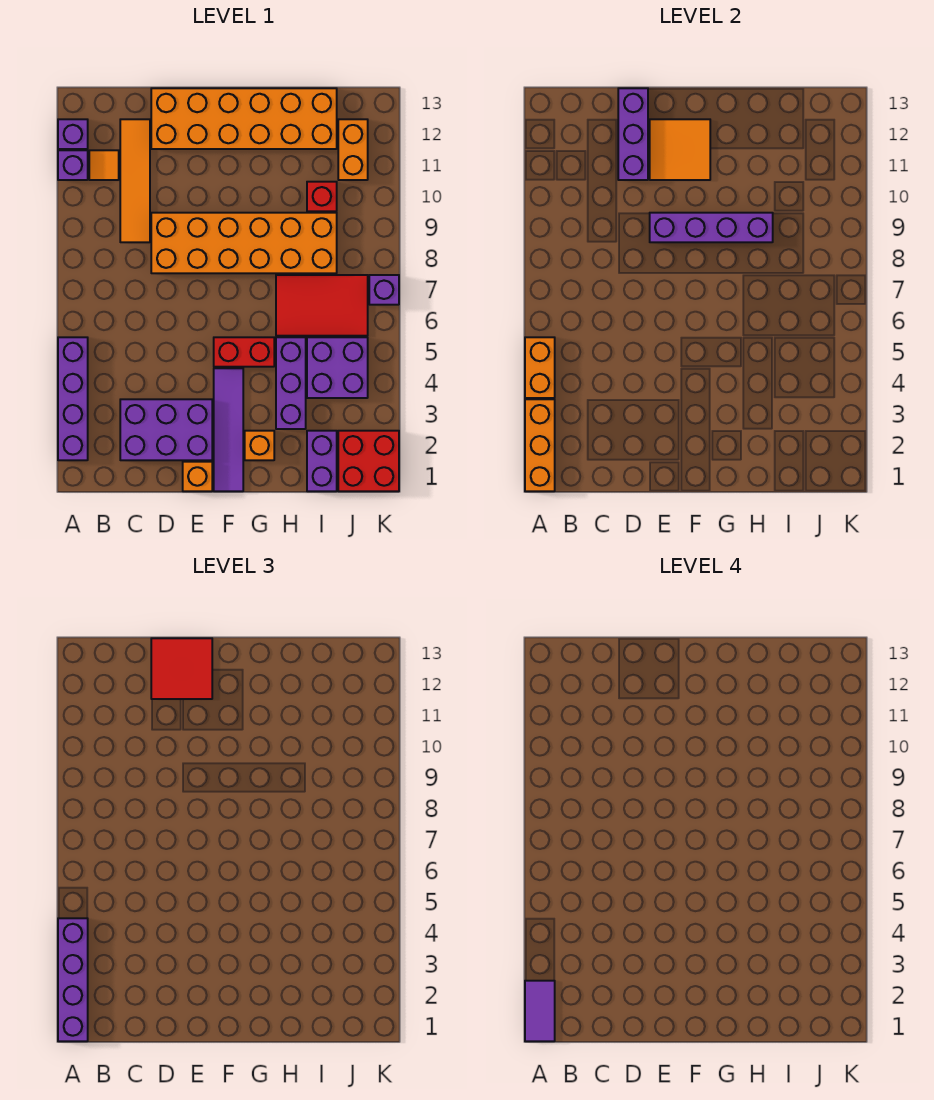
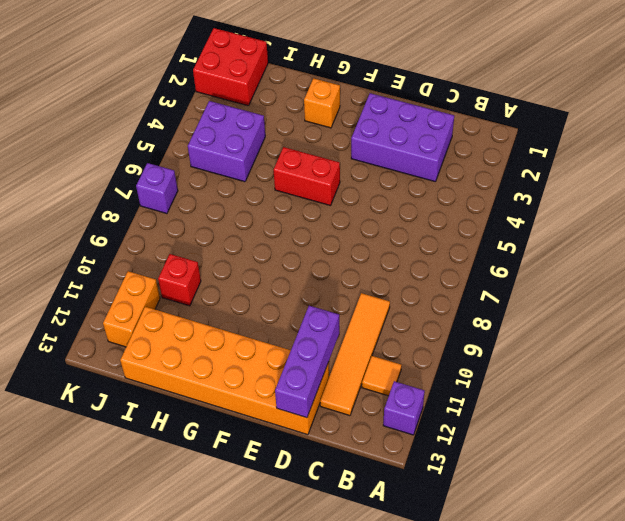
none -> purple 1x4 brick [58,337,88,460]
none -> purple 1x1 brick [58,150,88,180]
none -> orange 2x6 brick [151,213,337,273]

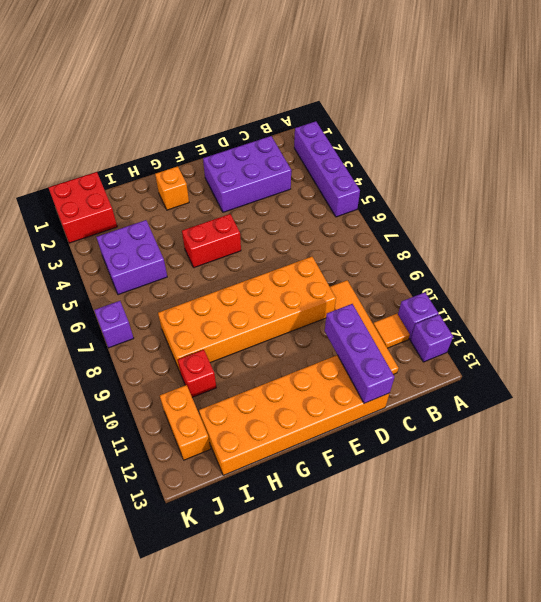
none -> orange 1x1 brick [183,462,212,491]
none -> purple 1x4 tile [214,368,243,491]
none -> purple 1x3 brick [276,337,306,429]

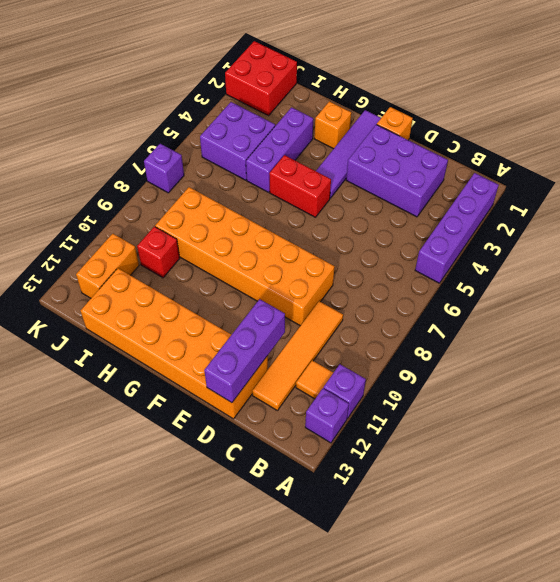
none -> red 2x3 tile [276,275,368,336]
none -> purple 1x2 brick [307,431,337,491]
none -> orange 1x3 brick [525,399,555,491]

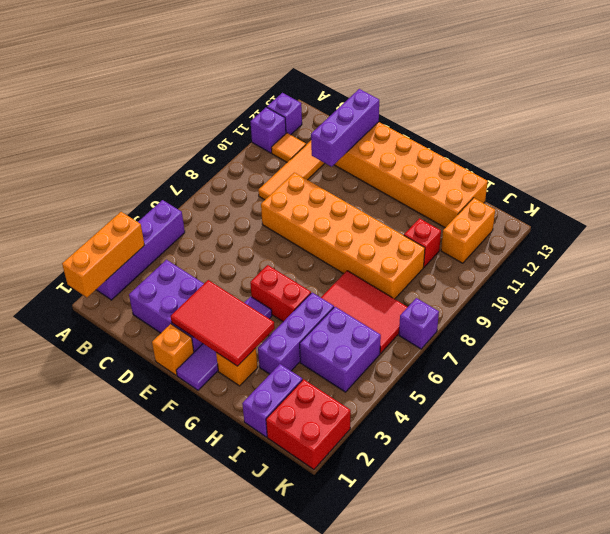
red 2x3 tile [171,280,275,366] -> none
none -> orange 1x2 brick [525,337,555,398]
none -> purple 1x4 brick [650,213,773,242]
none -> orange 2x2 tile [650,119,710,180]

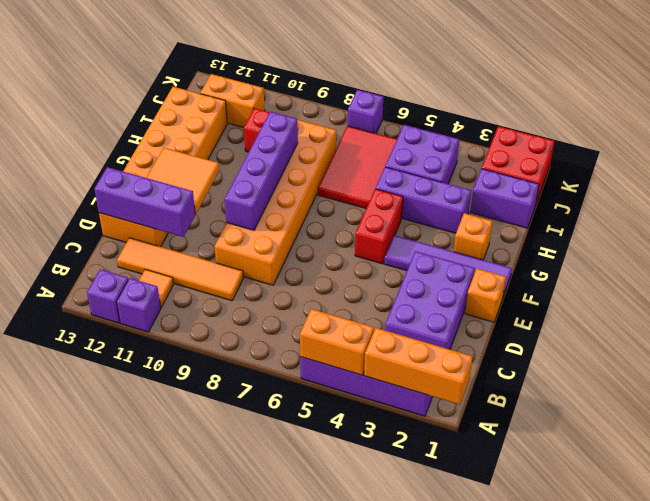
none -> purple 1x4 brick [58,918,88,1041]
none -> red 2x2 tile [151,638,212,699]
none -> purple 1x2 tile [525,981,555,1041]

